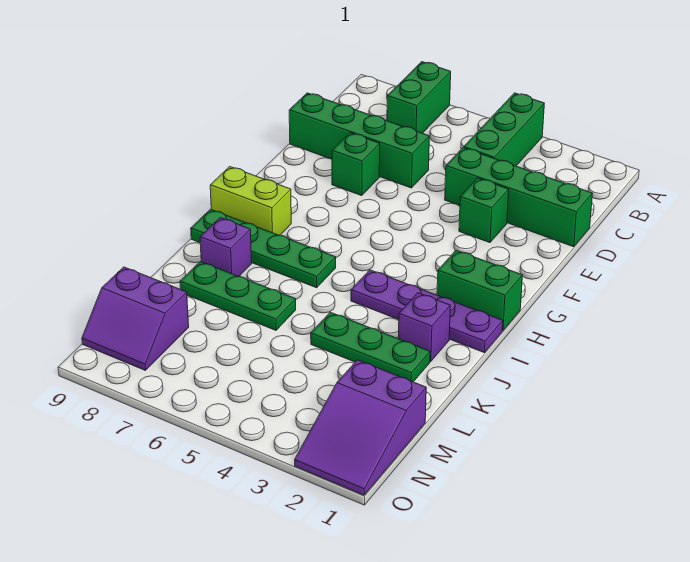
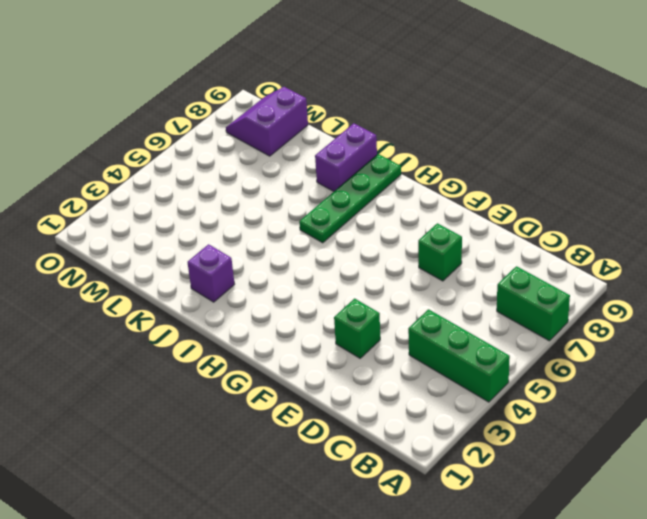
purple 1x2 brick [315,123,377,191] -> purple 1x1 brick [200,218,252,276]
none -> green 1x4 brick [445,148,593,247]
none -> green 1x4 brick [289,93,429,188]
none -> green 1x2 brick [437,250,522,330]

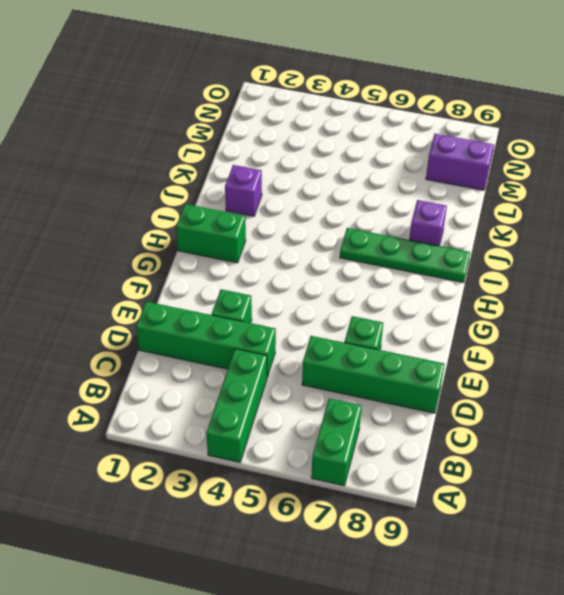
none -> lime 1x2 brick [210,167,291,235]
none -> purple 1x4 plate [351,270,503,352]
none -> green 1x3 plate [311,312,430,382]

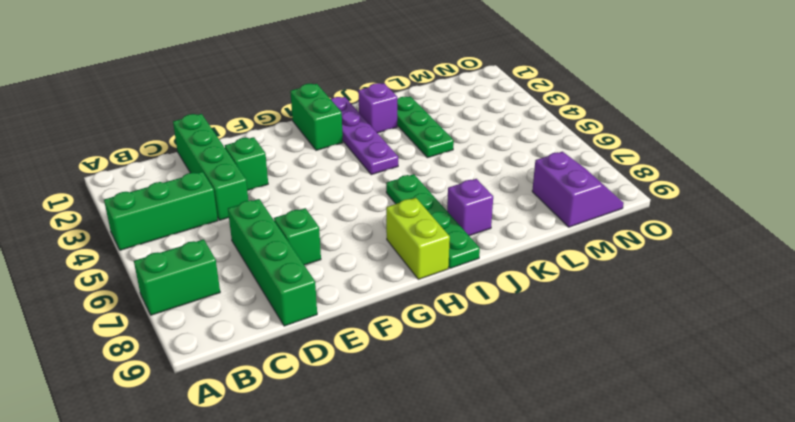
none -> green 1x3 plate [180,262,296,330]
none -> purple 2x3 slope [295,360,426,495]

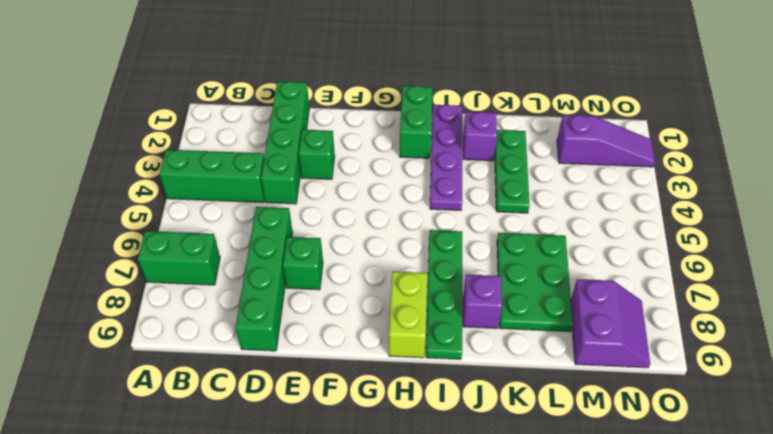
green 2x3 plate [497,233,573,332] -> green 1x3 plate [180,262,296,330]
purple 1x3 slope [557,115,655,167] -> purple 2x3 slope [295,360,426,495]

